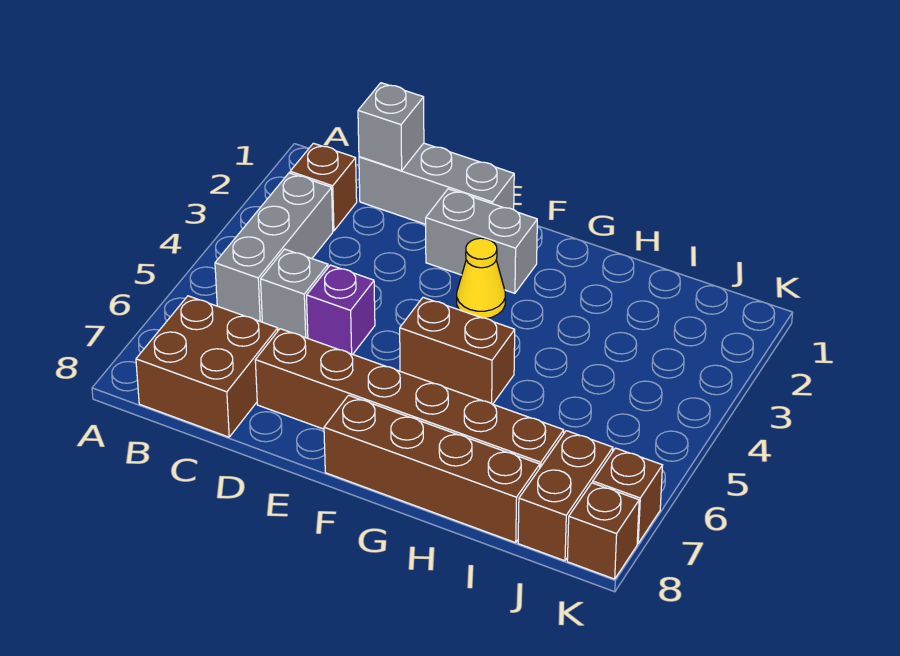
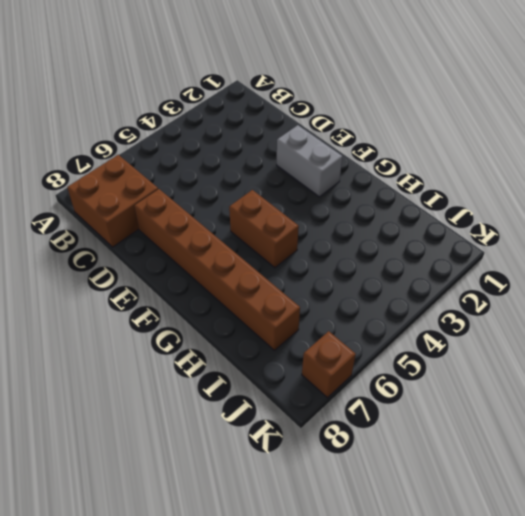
none -> brown 1x1 brick [290,143,357,231]
none -> grey 1x3 brick [215,173,333,322]
none -> grey 1x3 brick [359,143,514,224]

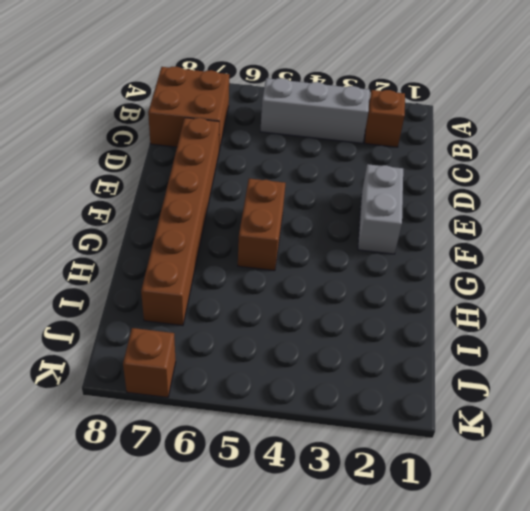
none -> grey 1x3 brick [359,143,514,224]
none -> grey 1x1 brick [261,249,328,338]
none -> purple 1x1 brick [307,265,375,354]

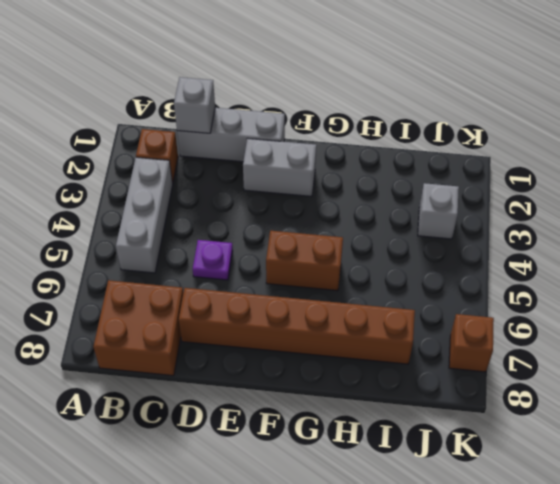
purple 1x1 plate [193,240,233,280] -> purple 1x1 brick [307,265,375,354]
grey 1x1 brick [418,183,459,239] -> grey 1x1 brick moved to [261,249,328,338]
none -> yellow 1x1 cone [457,238,505,318]
none -> brown 1x4 brick [324,395,540,543]
none -> brown 1x2 brick [518,431,613,561]

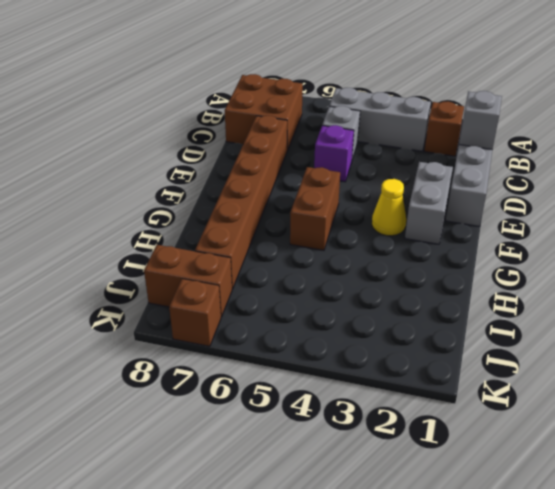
none -> brown 1x4 brick [324,395,540,543]
none -> brown 1x1 brick [567,483,639,579]

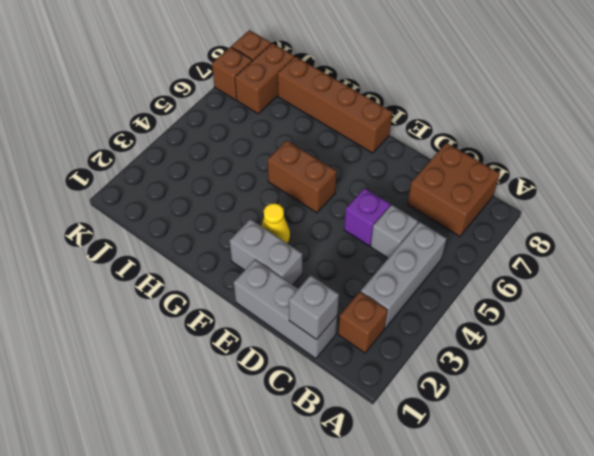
none -> brown 1x6 brick [255,329,564,467]

